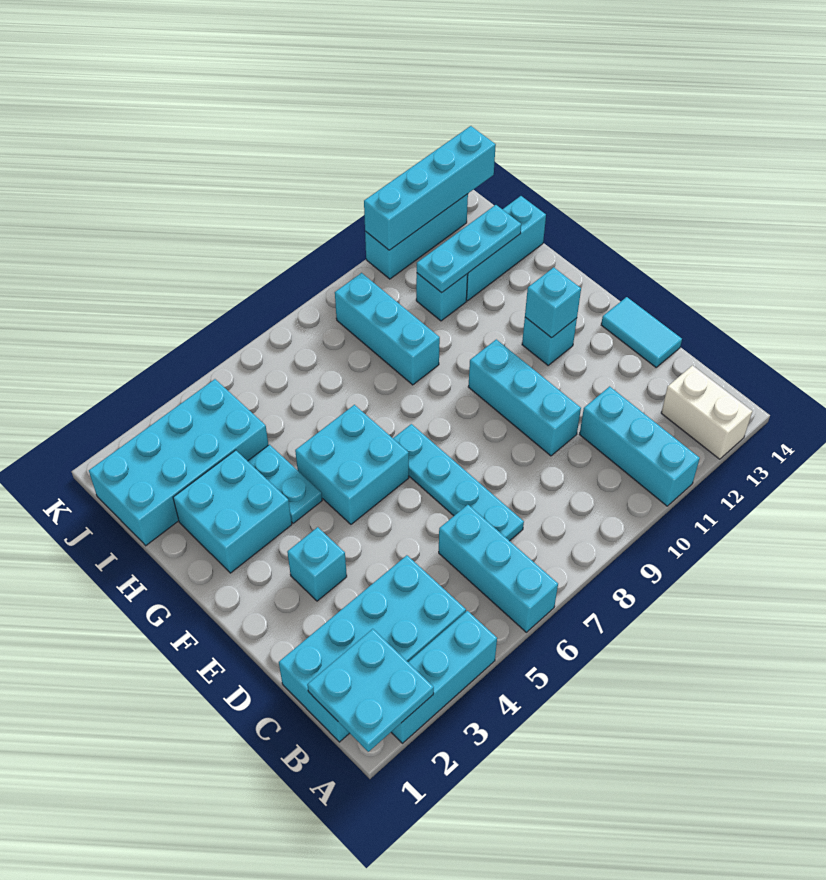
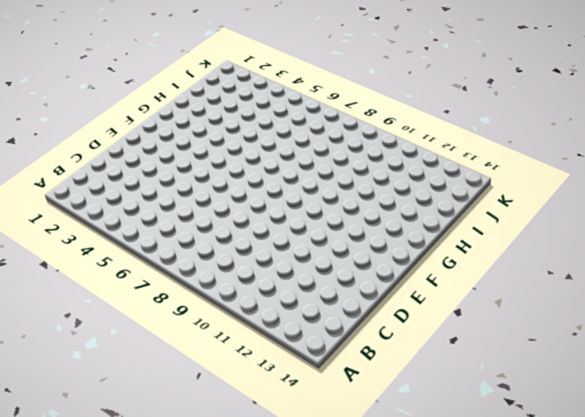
none -> cyan 1x3 brick [391,611,497,743]
none -> cyan 1x3 brick [439,505,558,632]
none -> cyan 1x3 brick [580,386,700,506]

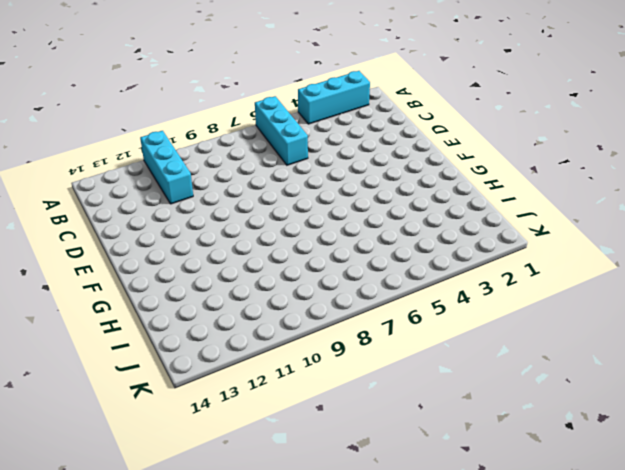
none -> white 1x2 brick [661,365,752,459]
none -> cyan 2x4 brick [279,555,466,742]
none -> cyan 1x4 plate [393,424,524,541]

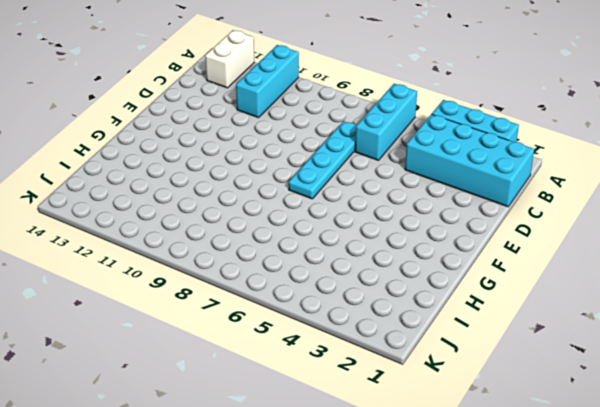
none -> cyan 1x3 brick [468,339,581,456]
none -> cyan 1x2 tile [601,297,682,367]
none -> cyan 1x1 brick [287,527,347,601]

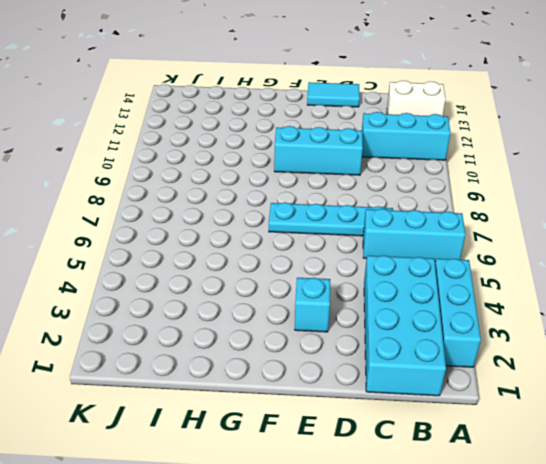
none -> cyan 2x2 brick [295,405,409,524]
none -> cyan 1x1 brick [522,317,577,365]
none -> cyan 2x2 brick [173,450,292,573]

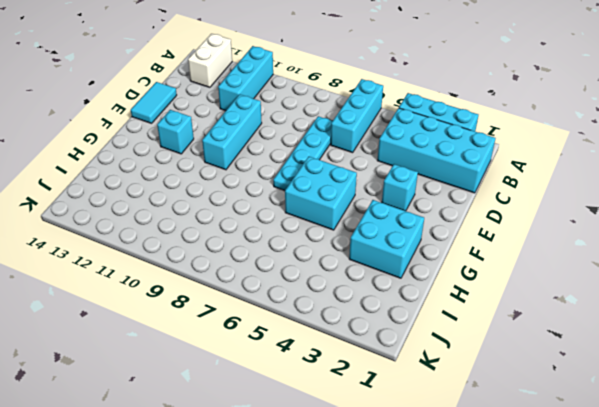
none -> cyan 1x2 plate [248,445,322,523]
none -> cyan 1x3 brick [335,273,440,385]
none -> cyan 2x4 brick [89,379,268,546]

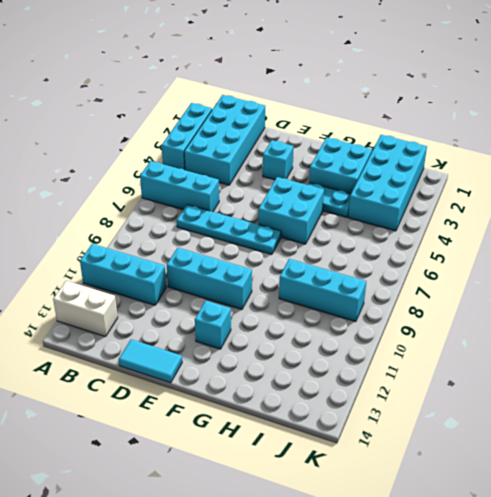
none -> cyan 1x1 brick [416,273,468,321]
none -> cyan 1x3 brick [466,196,546,301]
none -> cyan 1x3 brick [365,194,468,279]

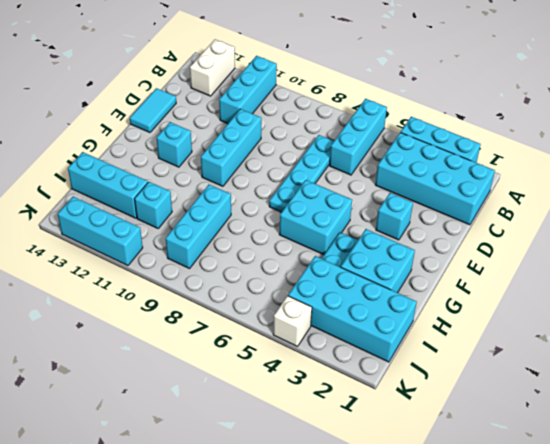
white 1x1 brick [273,296,312,347] -> none
none -> cyan 2x2 plate [307,629,434,752]
none -> cyan 1x1 brick [525,267,581,338]
none -> cyan 1x3 plate [417,205,521,293]

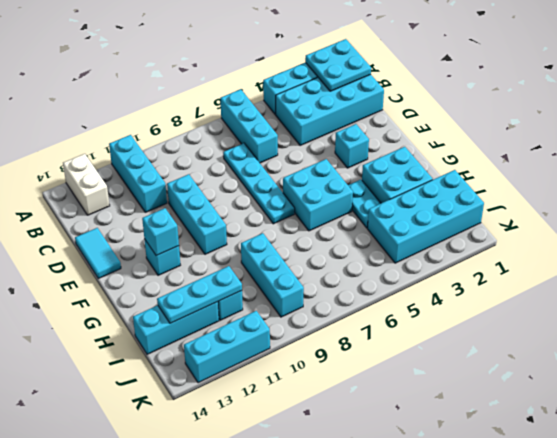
none -> cyan 1x4 brick [364,126,496,250]

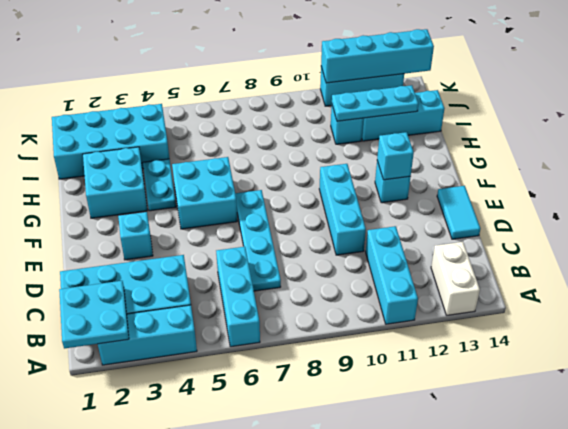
none -> cyan 1x3 brick [335,273,440,385]

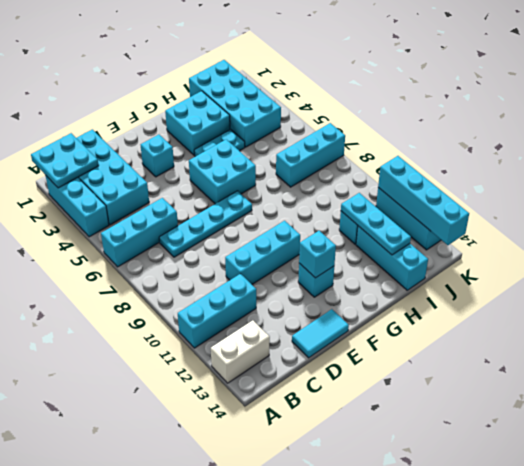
cyan 1x3 brick [276,123,345,187] -> cyan 1x3 brick moved to [335,273,440,385]

